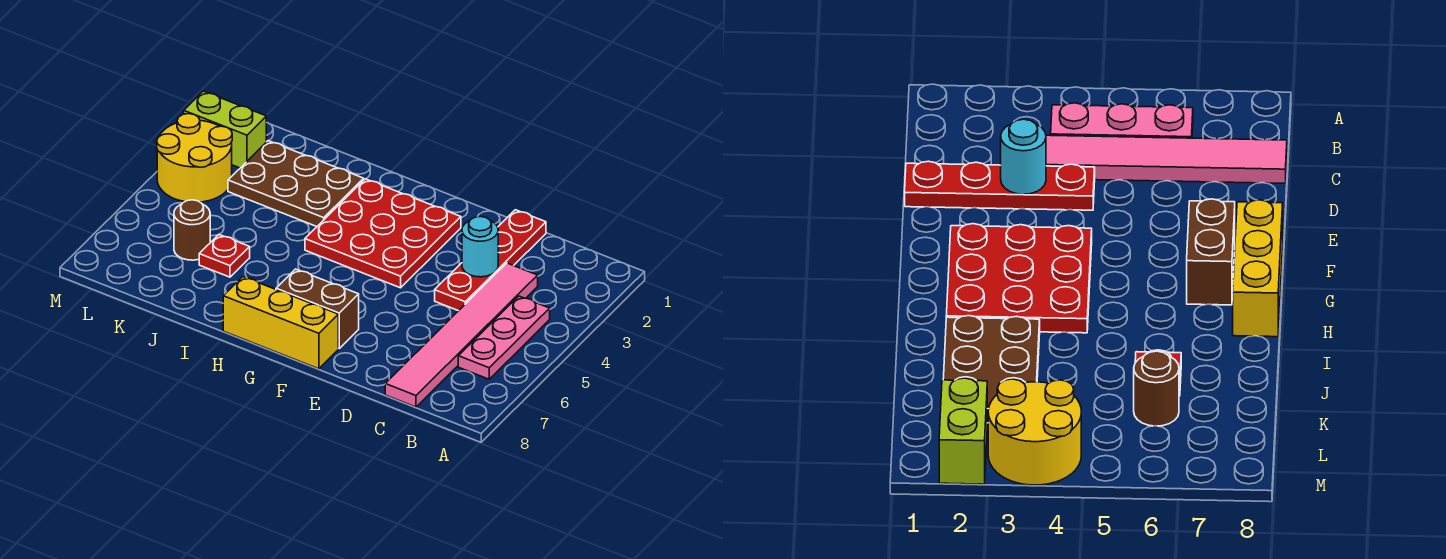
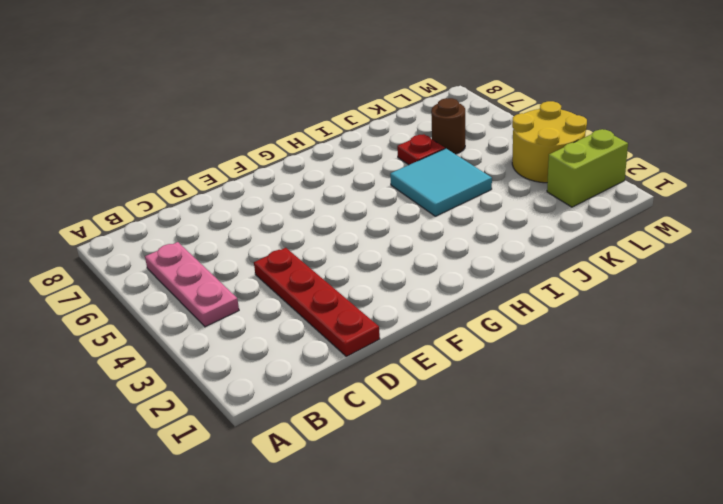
cyan 2x2 tile [390,149,492,216] -> none
none -> pink 1x6 tile [385,263,538,407]
none -> red 3x3 plate [305,179,461,288]
none -> brown 1x2 brick [276,269,359,348]

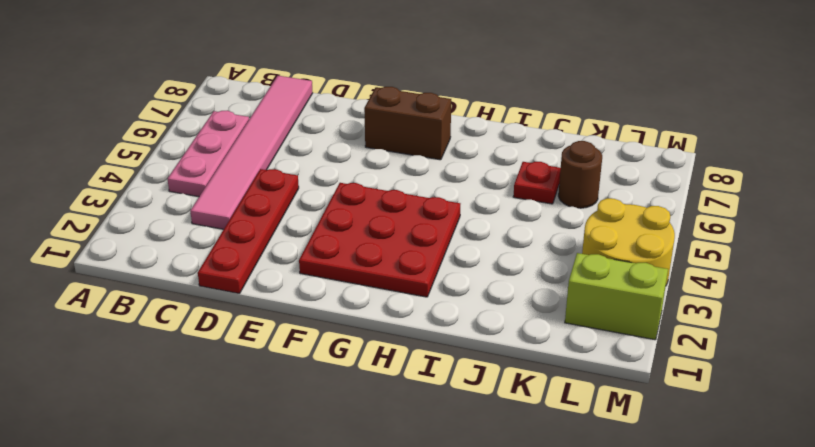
none -> yellow 1x3 brick [223,277,338,369]
none -> brown 2x3 plate [228,141,364,226]
none -> cyan 1x1 round brick [462,217,498,277]

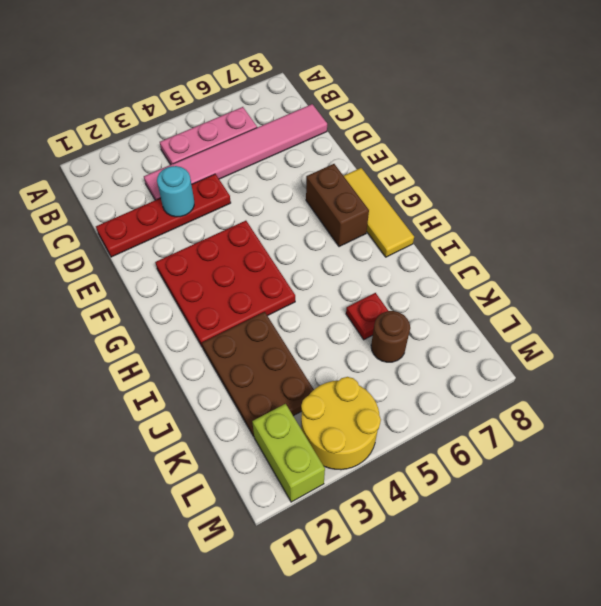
yellow 1x3 tile [344,168,414,257] -> yellow 1x3 brick [223,277,338,369]

